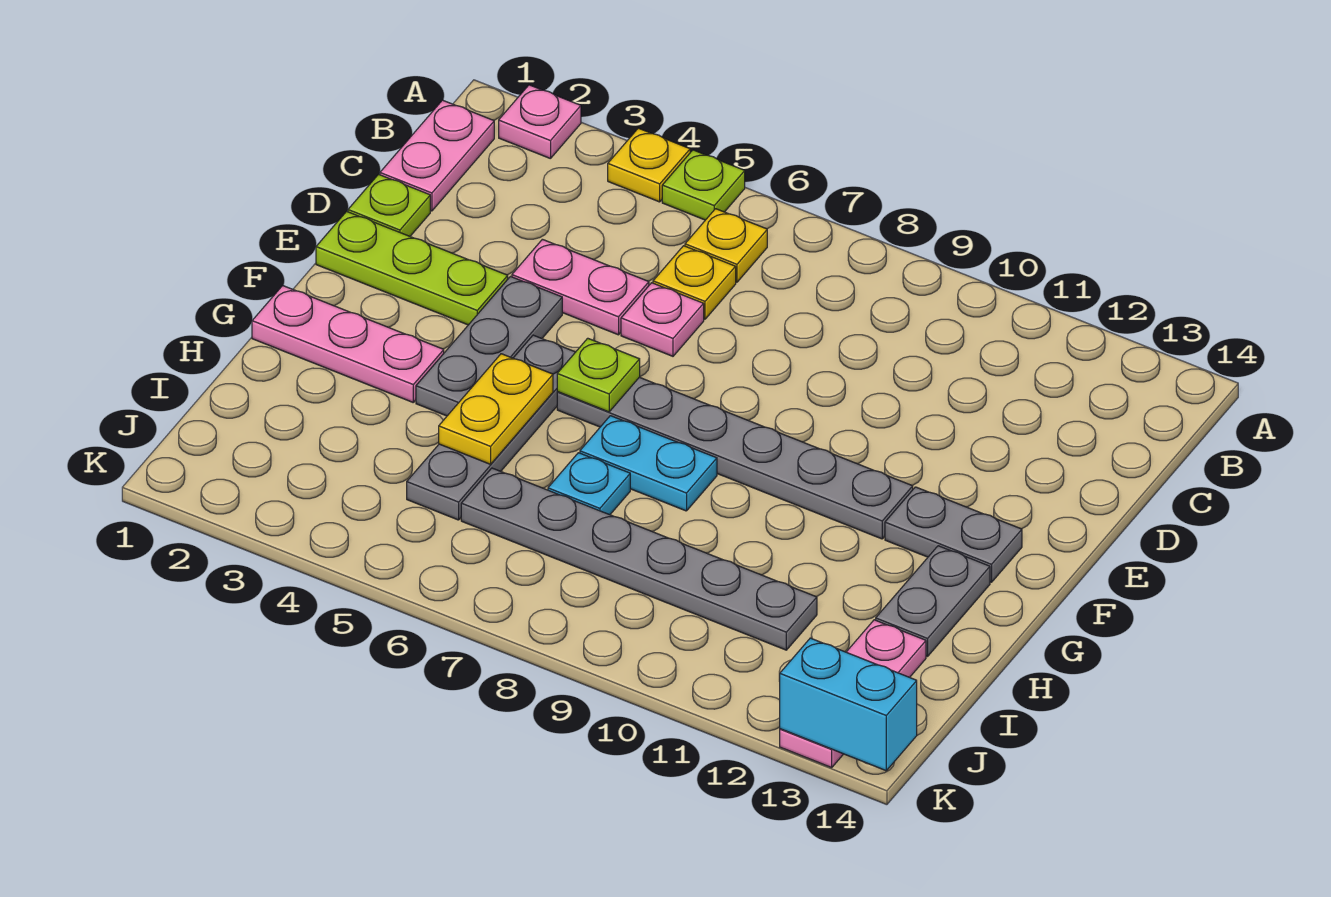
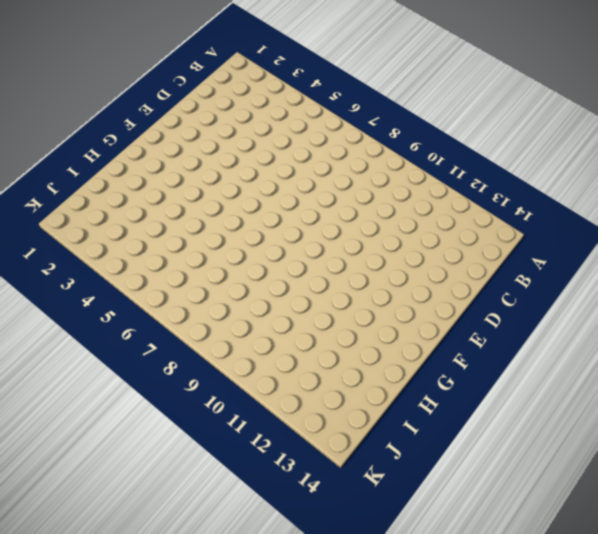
none -> pink 1x1 plate [499,85,581,159]
none -> yellow 1x1 plate [608,128,690,202]
none -> lime 1x1 plate [662,150,745,220]

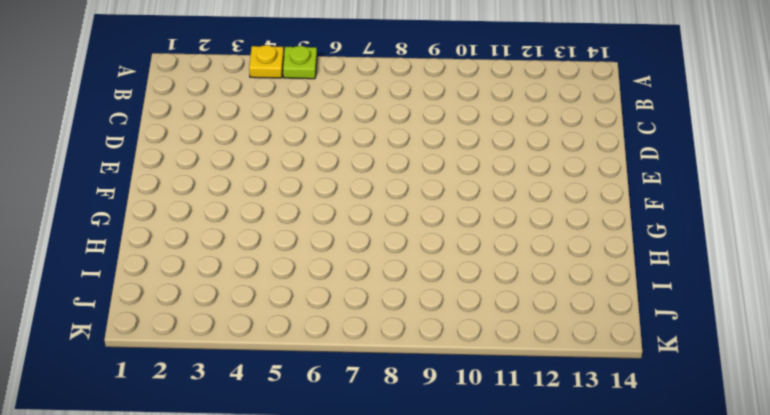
none -> pink 1x1 plate [499,85,581,159]
none -> pink 1x2 plate [380,100,494,211]
none -> yellow 1x1 plate [685,209,767,282]

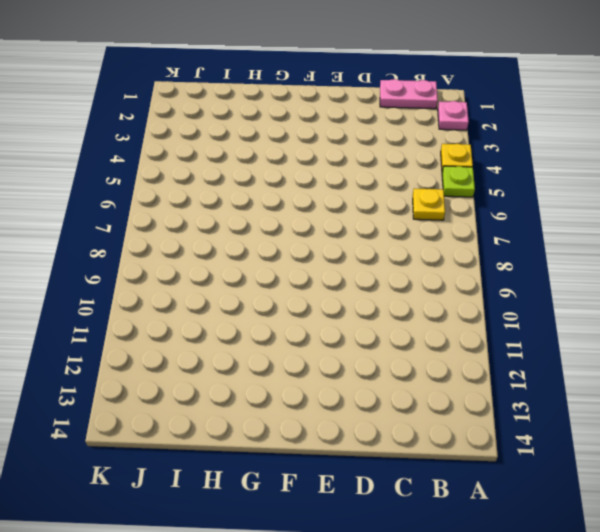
none -> yellow 1x1 plate [653,246,736,319]
none -> lime 1x1 plate [348,174,430,236]
none -> pink 1x2 plate [512,239,649,335]

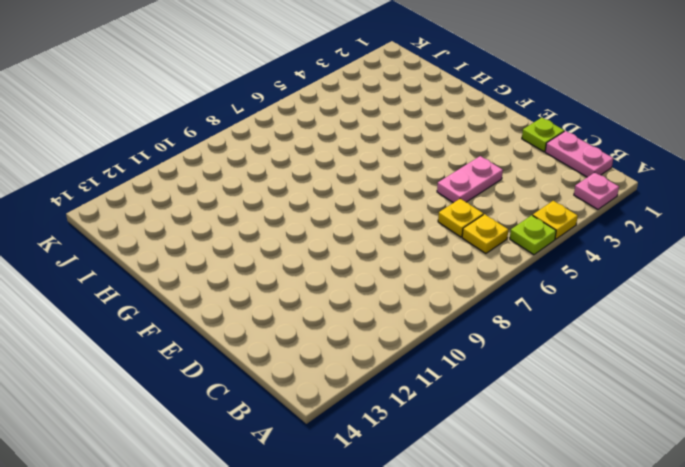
none -> pink 1x1 plate [621,283,704,356]
none -> lime 1x3 plate [316,211,508,325]
none -> grey 1x3 plate [416,277,562,416]

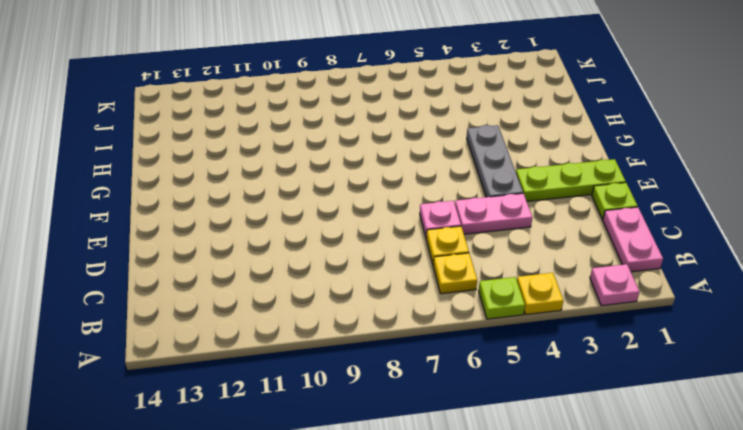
none -> grey 1x4 plate [407,335,575,520]
none -> grey 1x6 plate [557,377,913,539]
none -> grey 1x2 plate [885,487,1022,582]

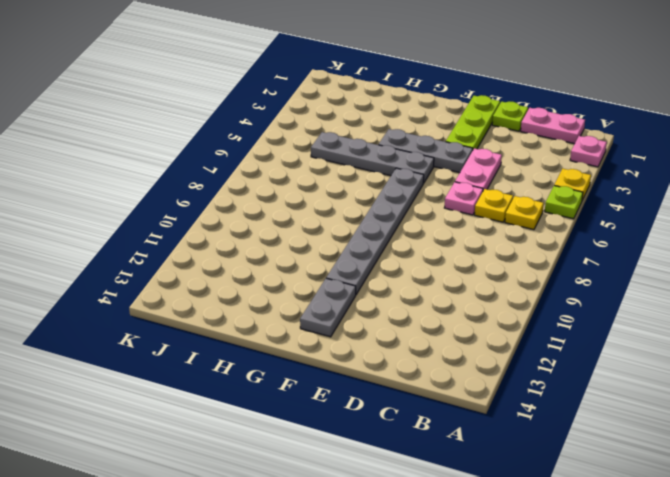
none -> pink 1x3 plate [252,286,444,402]
none -> cyan 1x2 plate [580,416,717,511]
none -> grey 1x2 plate [876,546,990,656]

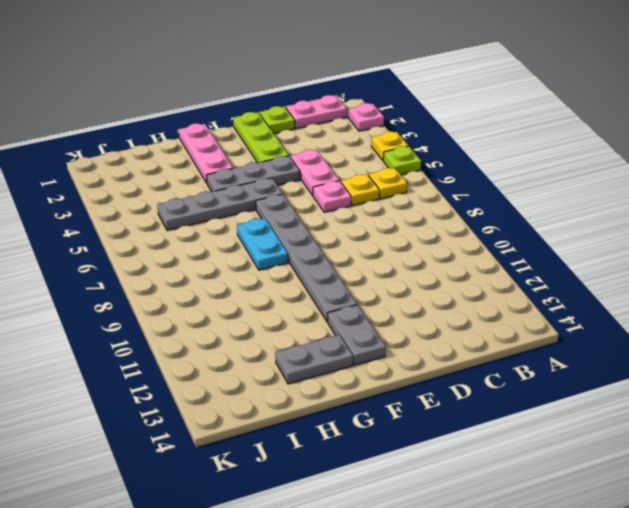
none -> cyan 1x1 plate [548,453,630,515]
none -> grey 1x6 plate [461,468,817,650]
none -> pink 1x3 plate [780,620,926,768]

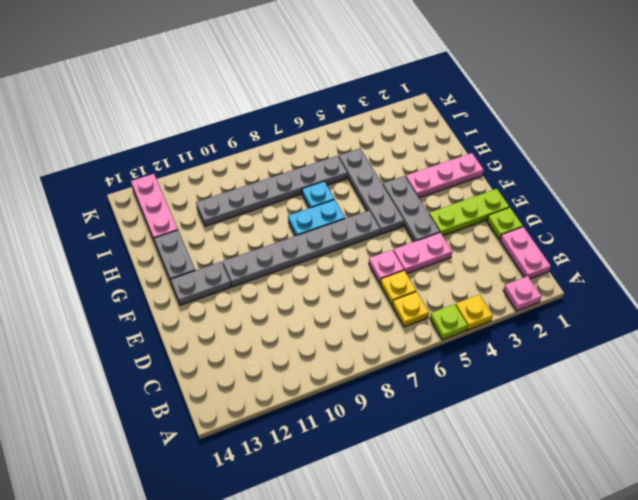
none -> lime 1x1 plate [557,338,640,412]
none -> yellow 1x2 plate [439,354,553,464]
none -> cyan 1x2 brick [780,638,917,771]

